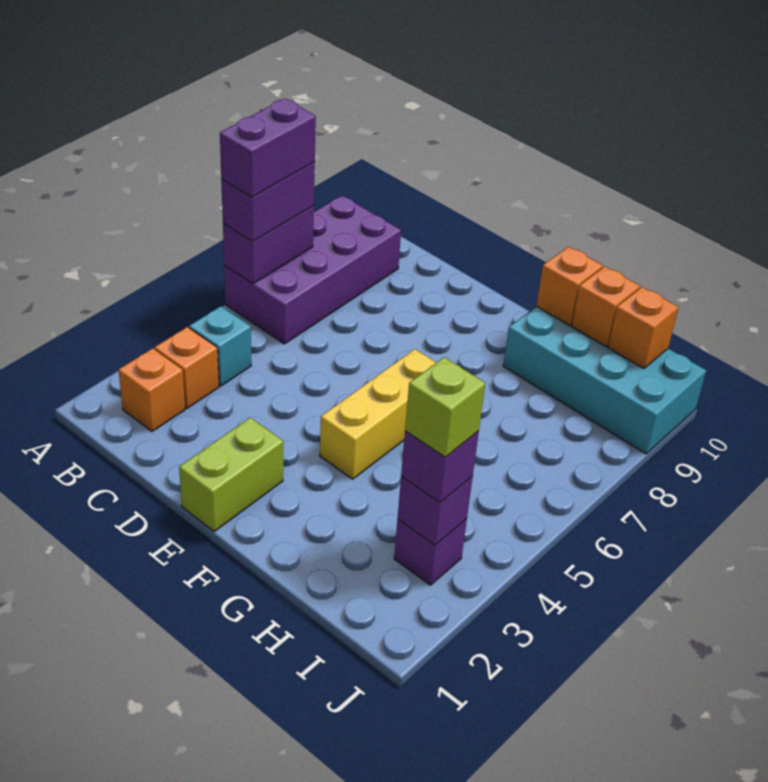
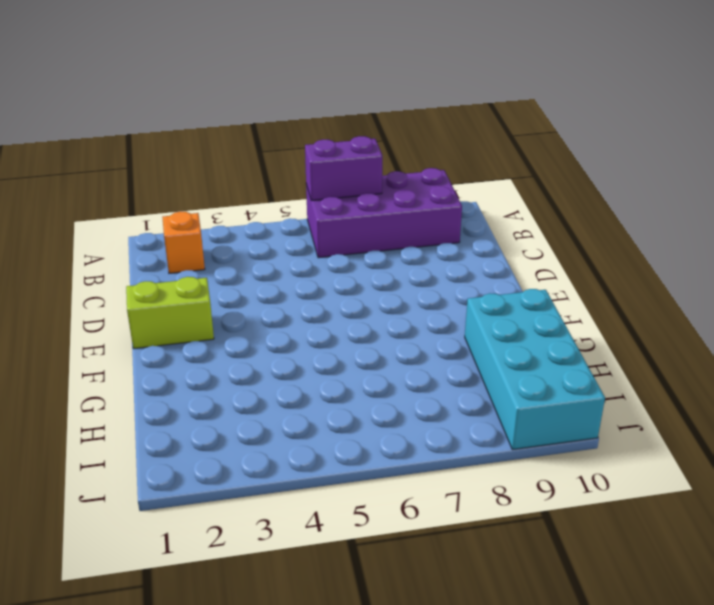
none -> orange 1x1 brick [154,327,219,408]
none -> cyan 1x1 brick [189,306,251,386]
none -> yellow 1x3 brick [320,349,436,479]

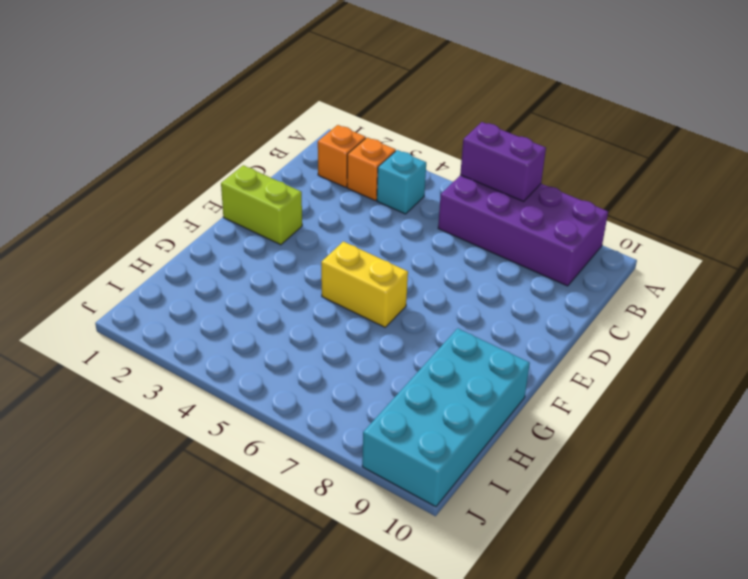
yellow 1x2 brick [321,242,408,327] -> yellow 1x3 brick [320,349,436,479]
none -> purple 1x1 brick [394,519,467,585]
none -> orange 1x1 brick [536,247,603,325]
none -> orange 1x1 brick [572,267,640,347]

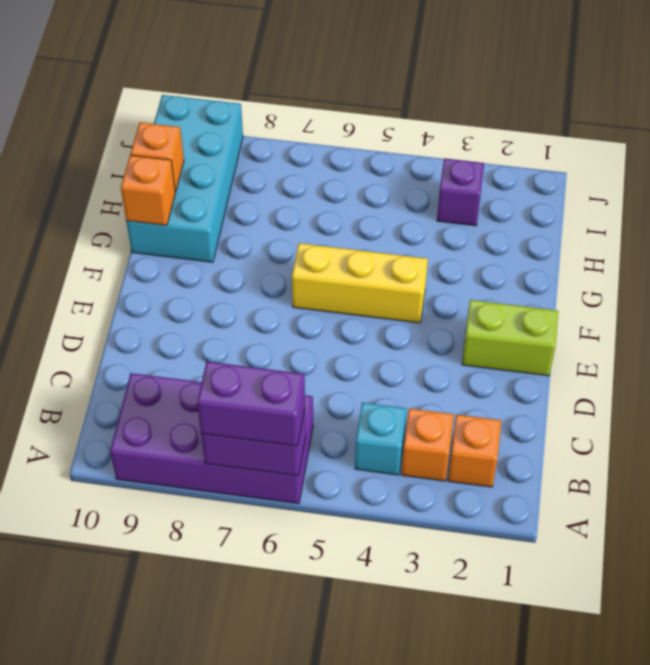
none -> purple 1x1 brick [398,476,473,545]
none -> orange 1x1 brick [608,287,679,368]
none -> purple 1x1 brick [401,431,479,502]

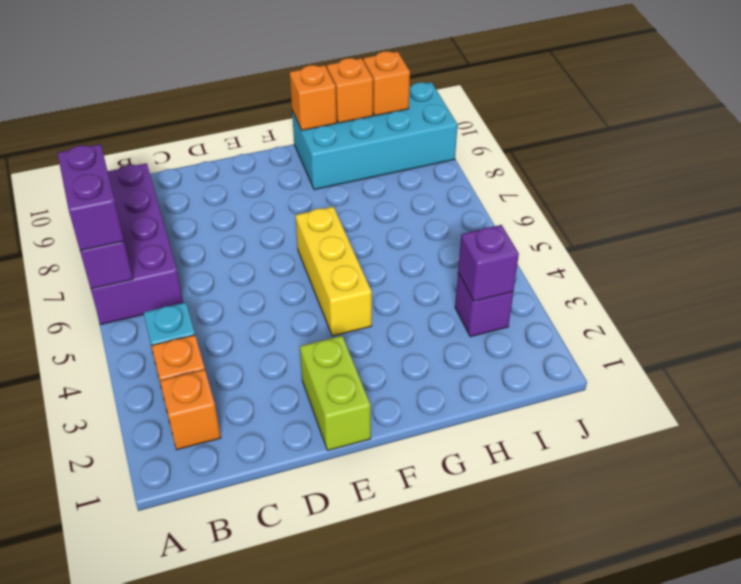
none -> purple 1x1 brick [401,431,479,502]
none -> purple 1x2 brick [220,99,316,197]
none -> lime 1x1 brick [405,357,485,457]

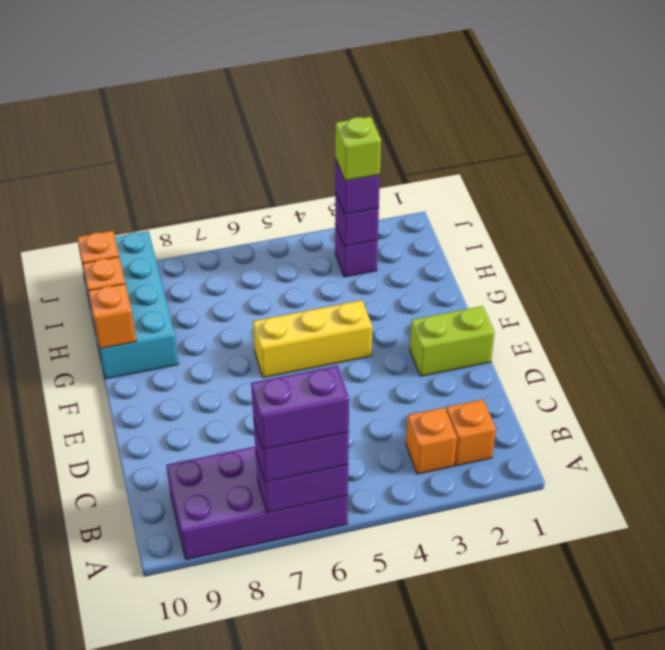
none -> cyan 1x1 brick [189,306,251,386]

